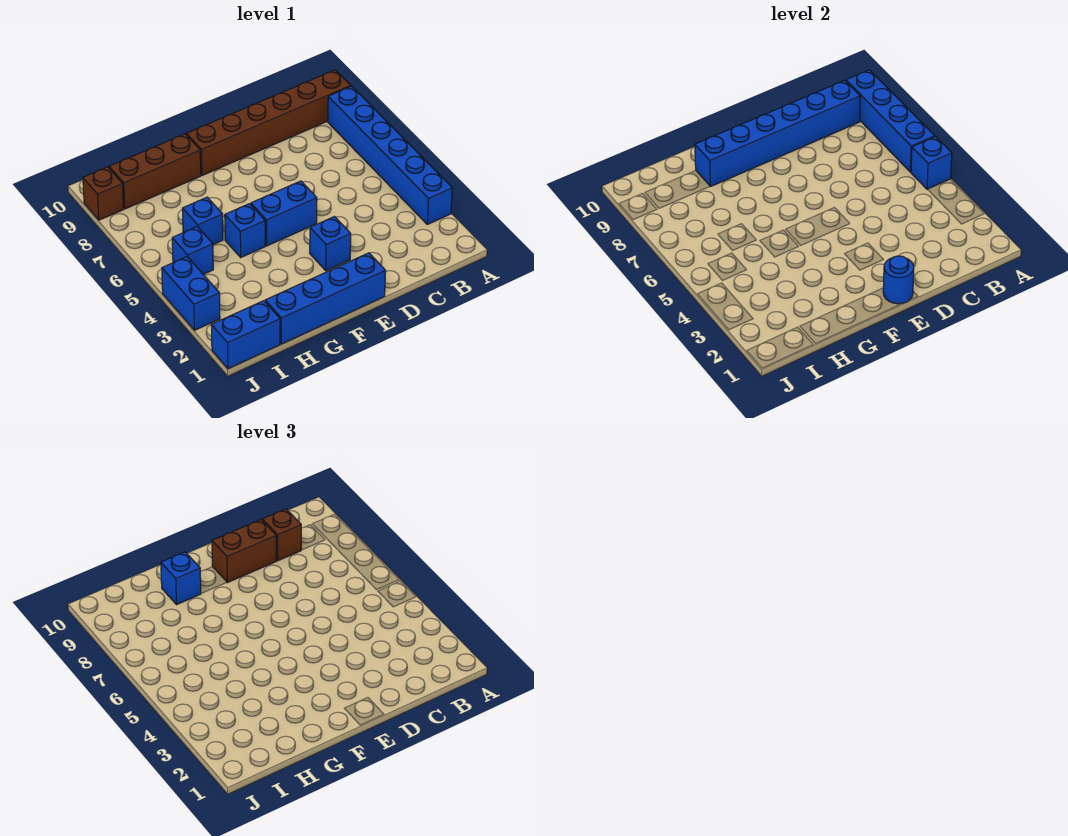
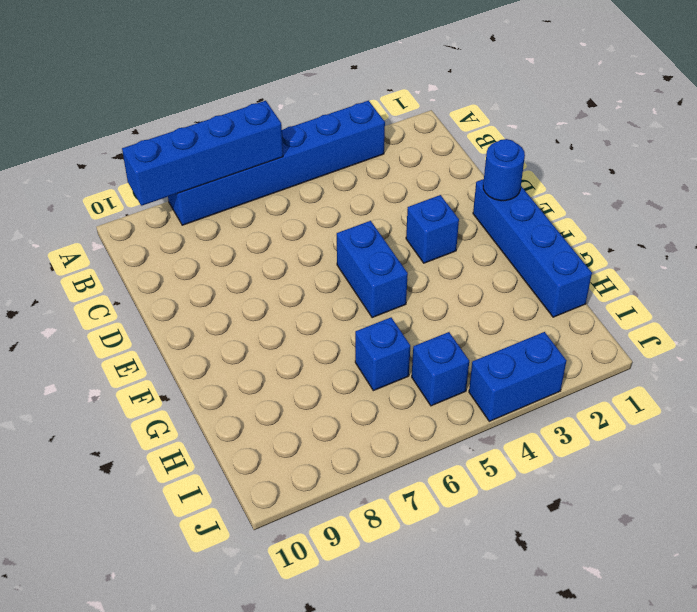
none -> brown 1x6 brick [187,70,351,175]
none -> blue 1x1 brick [225,204,265,257]
none -> brown 1x3 brick [109,134,201,209]

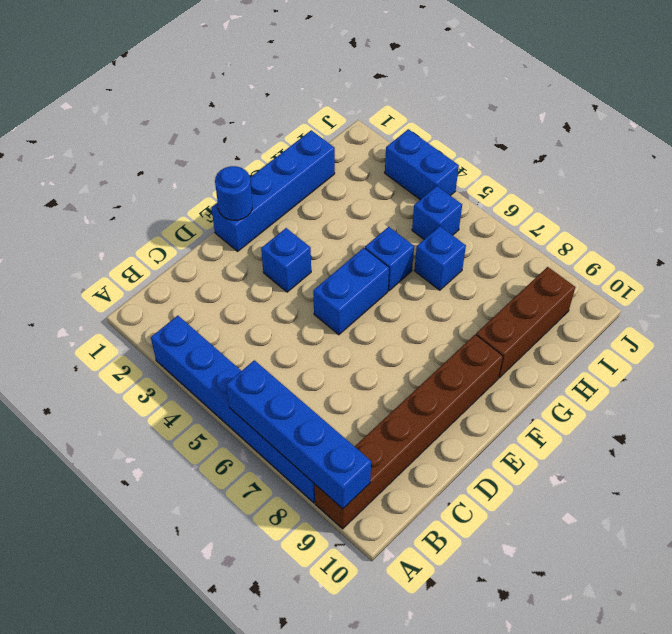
none -> blue 1x2 brick [211,301,280,369]
none -> brown 1x1 brick [83,167,124,220]
none -> blue 1x1 brick [911,137,952,189]

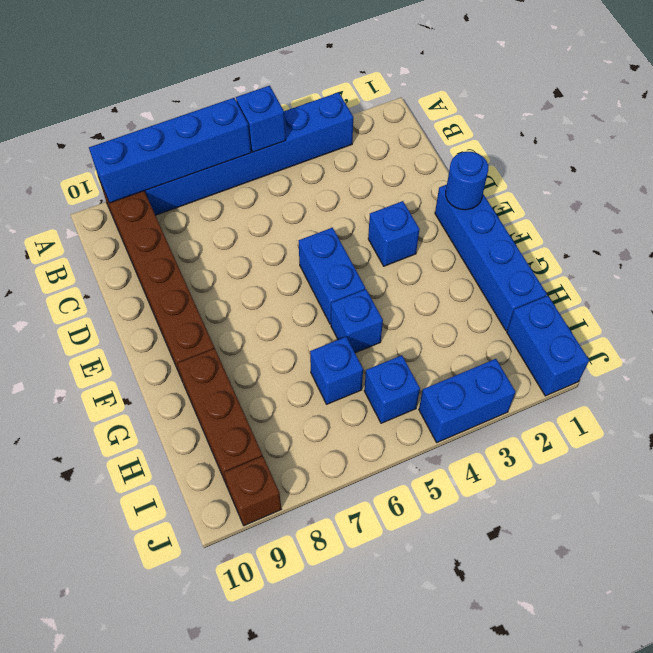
none -> blue 1x6 brick [695,80,860,187]
none -> brown 1x1 brick [262,509,301,561]
none -> brown 1x2 brick [212,520,276,583]

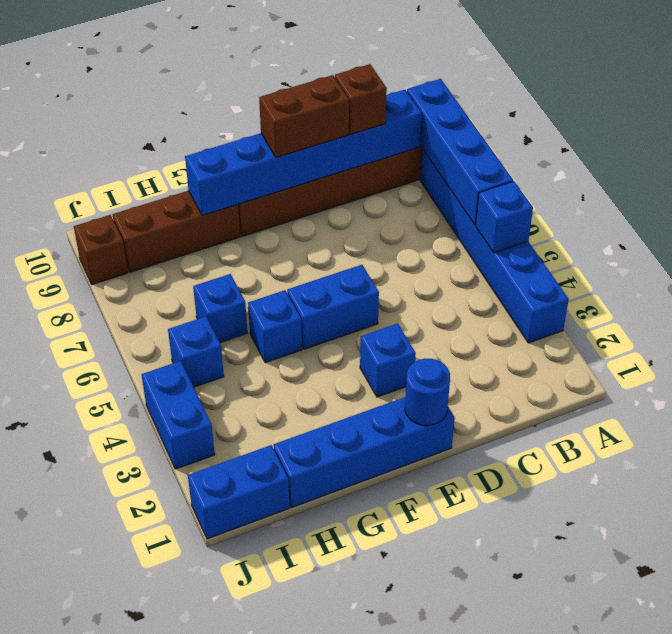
none -> blue 1x1 brick [161,552,201,605]

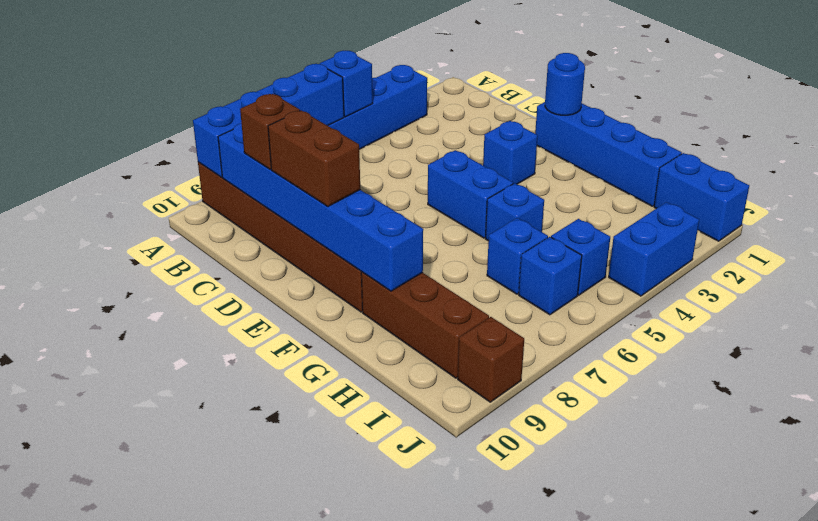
blue 1x1 brick [519,237,582,315] -> blue 1x1 brick moved to [161,552,201,605]

